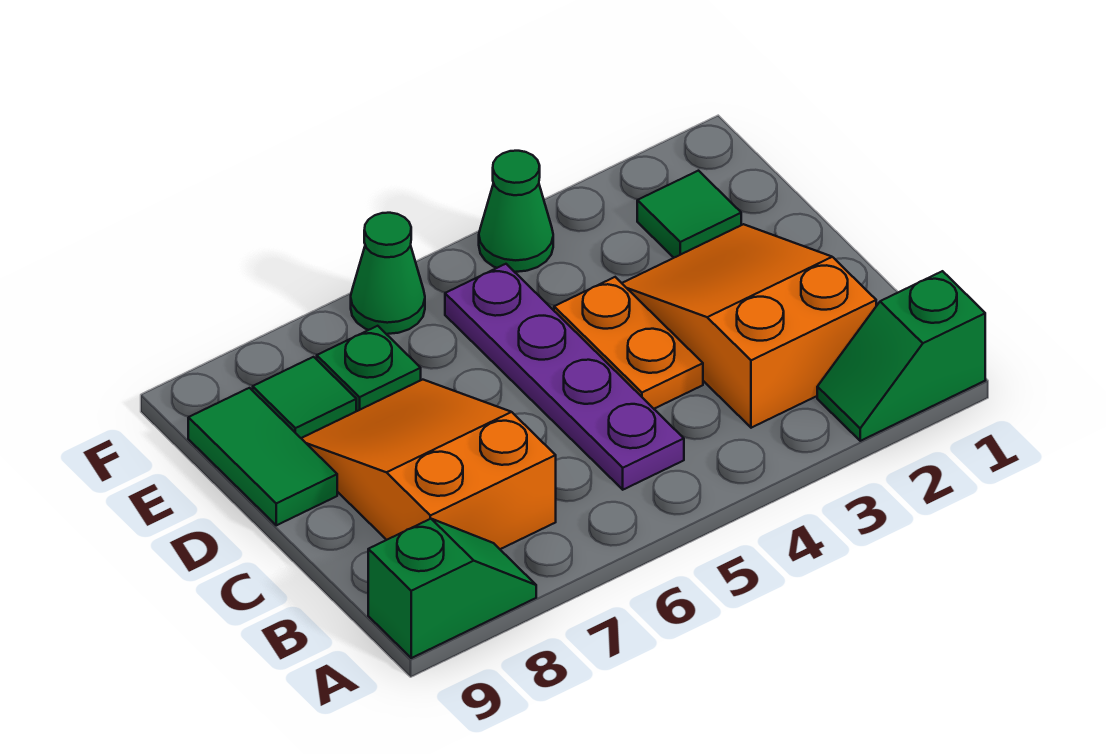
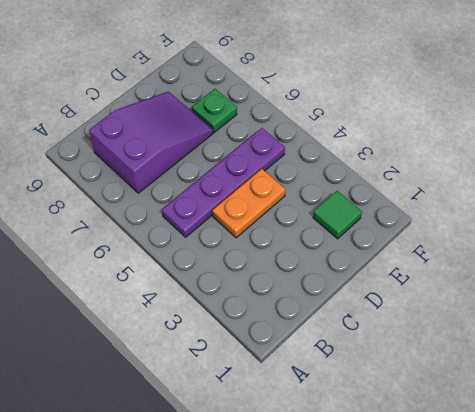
purple 2x3 slope [89,92,213,193] -> orange 2x3 slope [301,380,556,549]
none -> green 1x2 slope [817,271,985,441]
none -> green 1x2 slope [368,519,536,658]
none -> orange 2x3 slope [622,224,876,428]

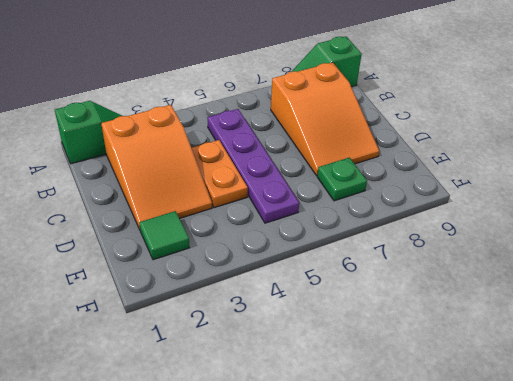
none -> green 1x2 tile [188,388,337,525]
none -> green 1x1 tile [253,357,356,438]
none -> green 1x1 cone [479,151,553,272]

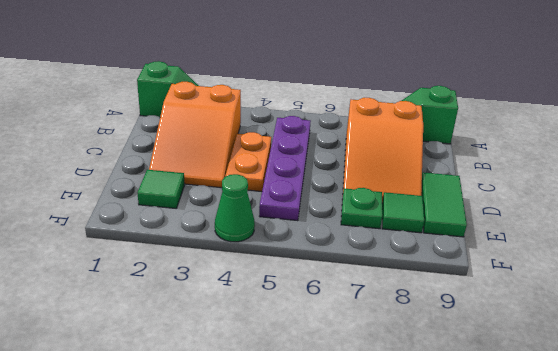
none -> green 1x1 cone [351,213,425,334]

